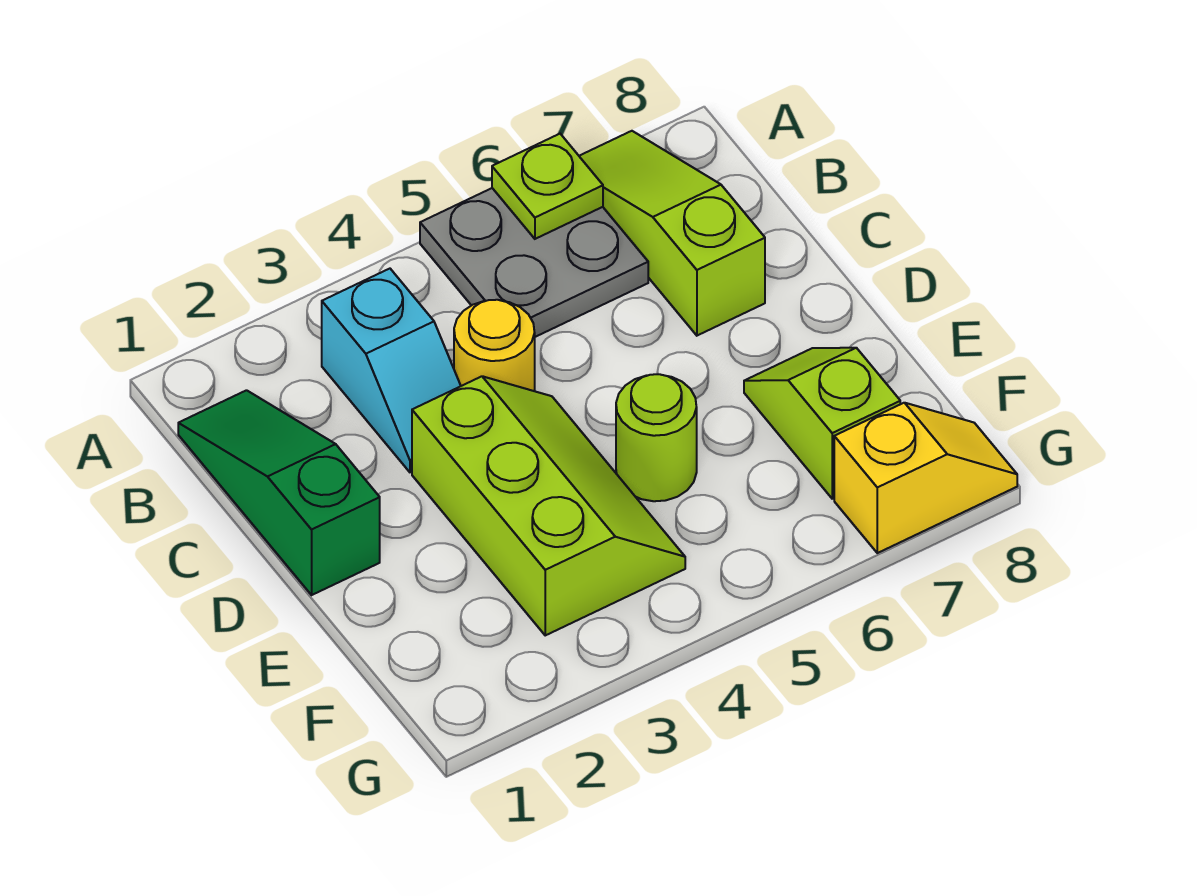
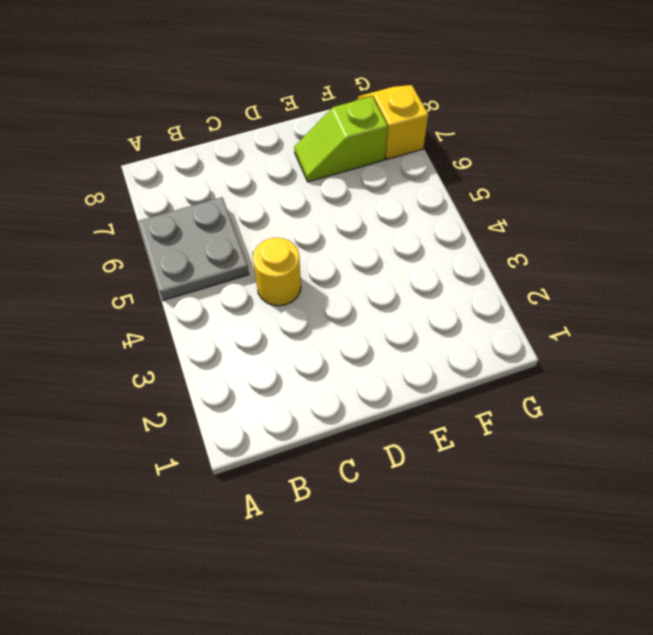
none -> lime 1x3 slope [579,131,765,336]
none -> green 1x3 slope [178,390,380,595]

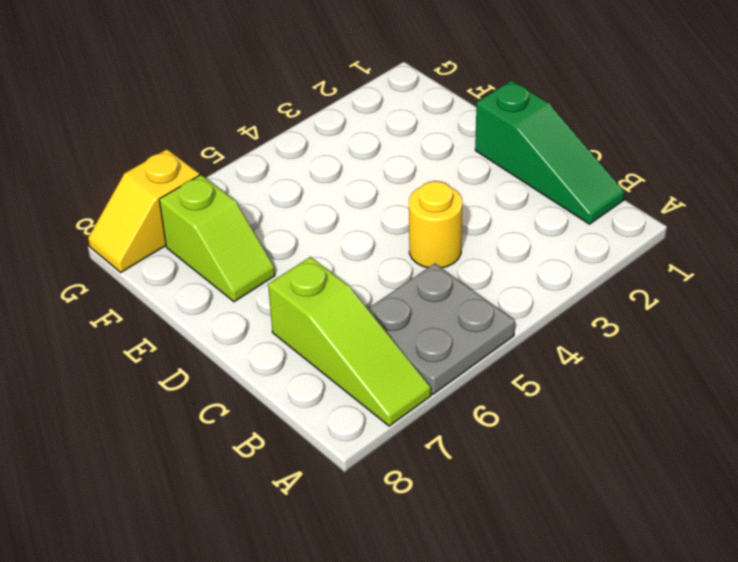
none -> cyan 1x2 slope [322,269,461,472]
none -> lime 2x3 slope [412,376,685,635]

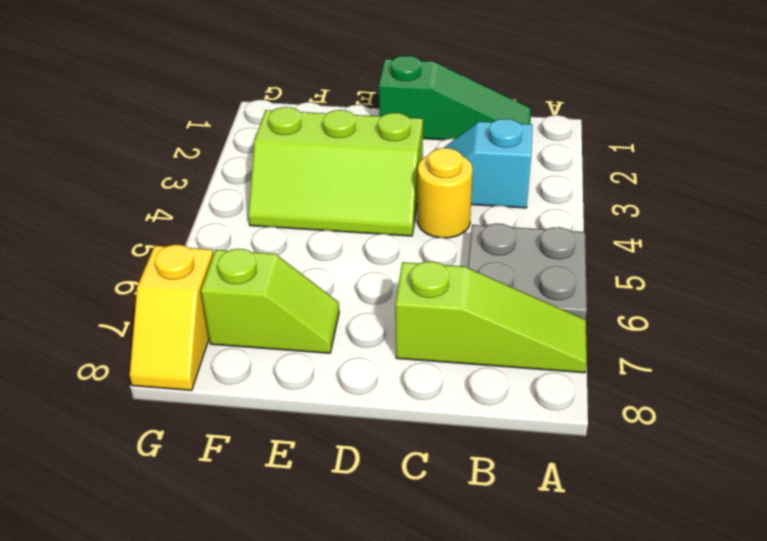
none -> lime 1x1 round brick [616,374,697,501]
none -> lime 1x1 plate [492,134,603,239]

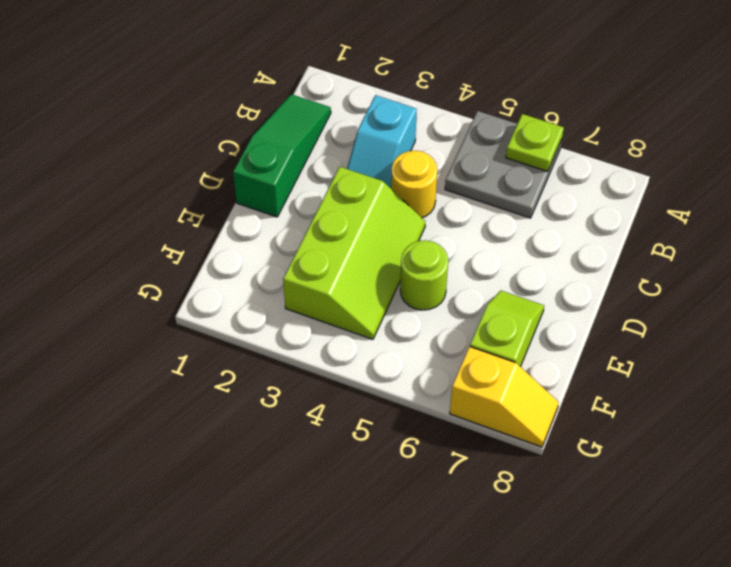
none -> lime 1x3 slope [579,131,765,336]

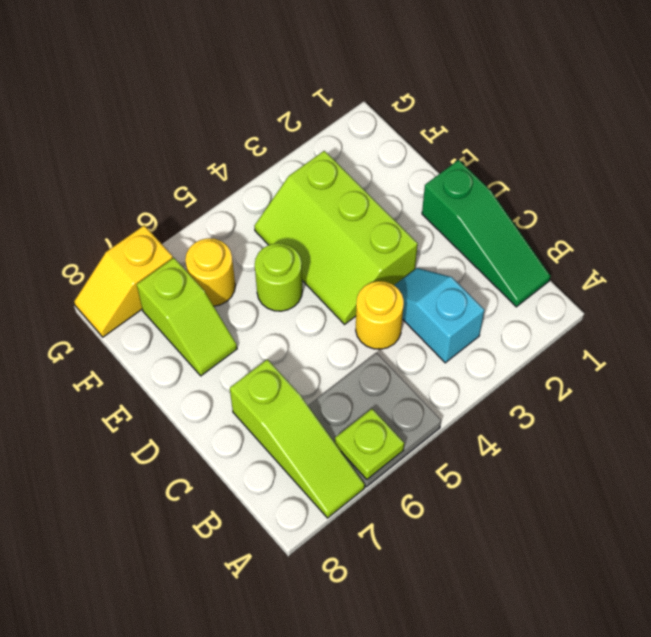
yellow 1x1 round brick [185,238,235,306] -> none

